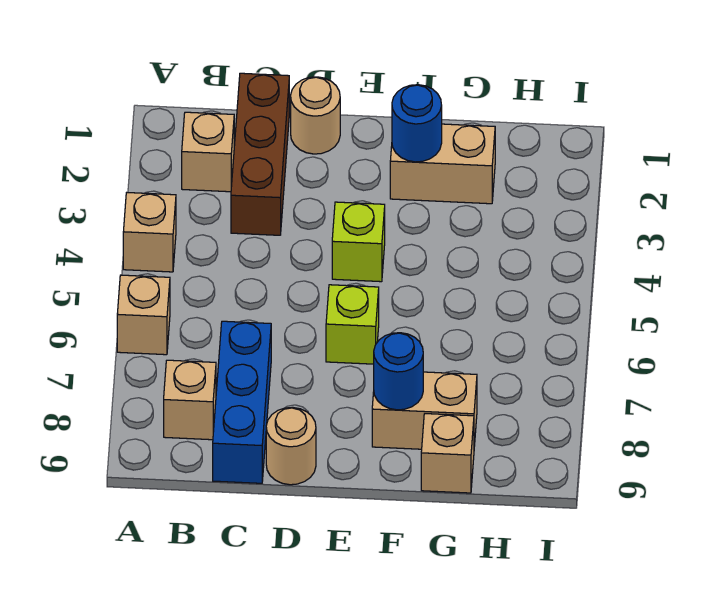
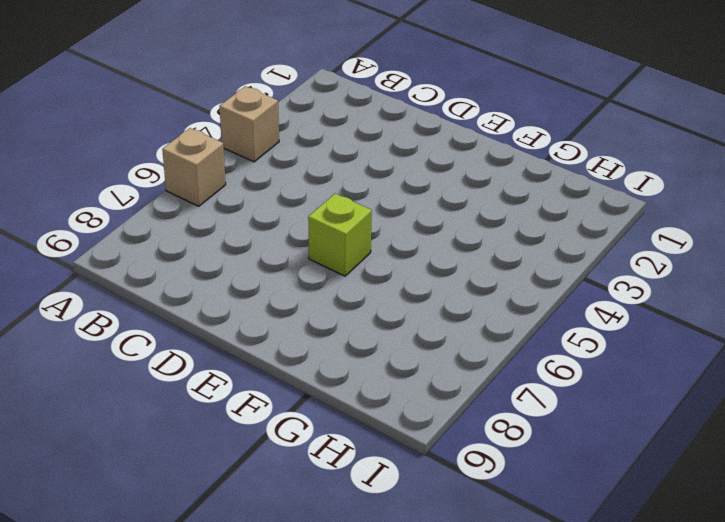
none -> tan 1x1 brick [182,112,234,192]
none -> tan 1x1 brick [164,360,216,440]
none -> brown 1x3 brick [231,73,289,235]

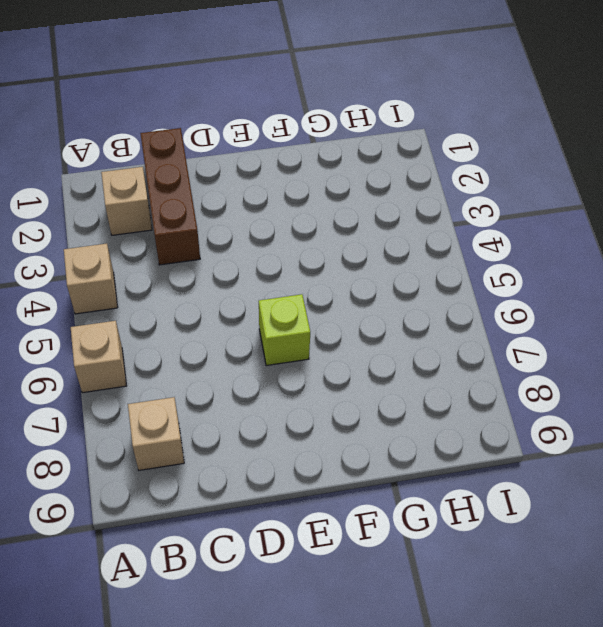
none -> blue 1x3 brick [213,321,271,483]
none -> tan 1x1 round brick [291,77,340,154]
none -> tan 1x1 round brick [266,407,316,485]

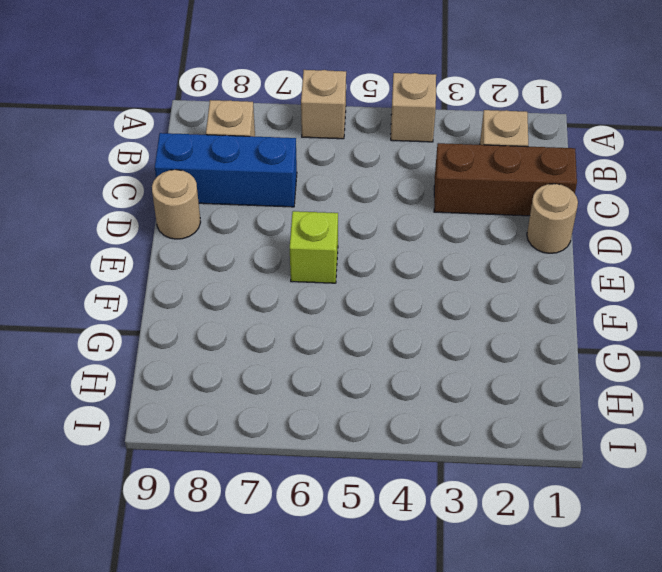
none -> lime 1x1 brick [332,202,385,282]
none -> tan 1x2 brick [390,124,495,204]
none -> tan 1x2 brick [372,372,477,449]

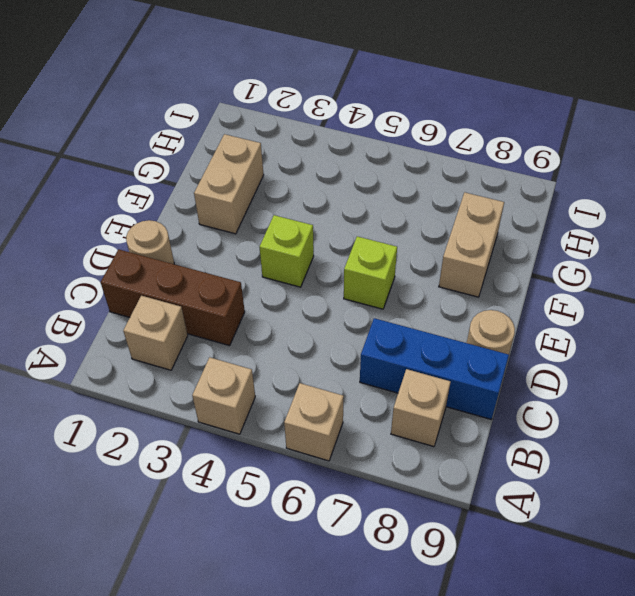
none -> tan 1x1 brick [421,414,474,493]
none -> blue 1x1 round brick [392,85,442,162]
none -> blue 1x1 round brick [374,333,423,410]

